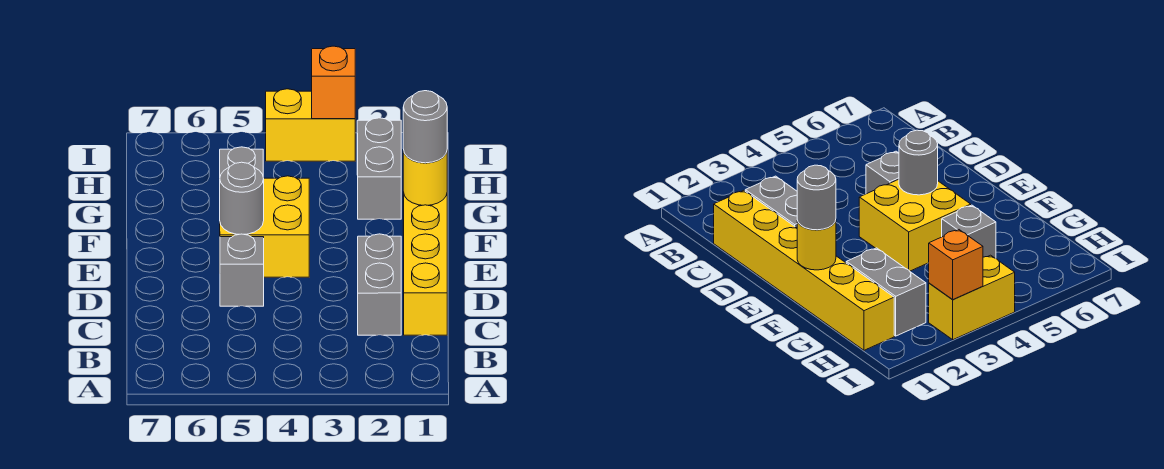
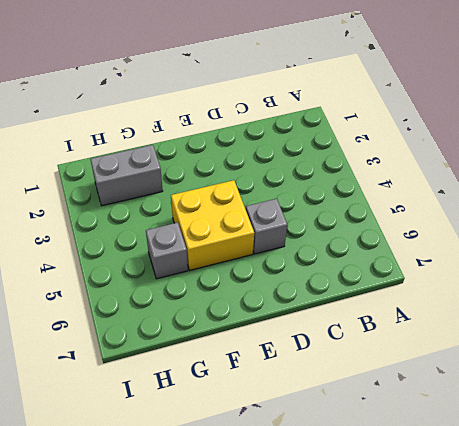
none -> yellow 1x6 brick [403,192,447,335]
none -> grey 1x2 brick [358,234,401,335]

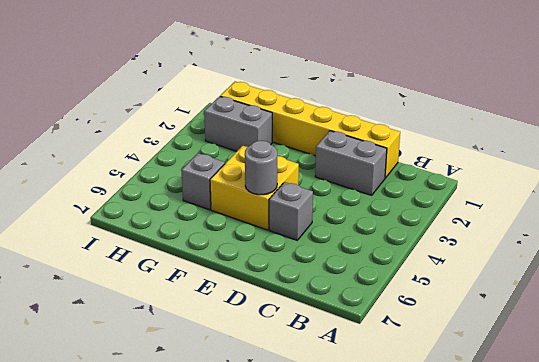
none -> yellow 1x2 brick [266,89,355,161]
none -> yellow 1x1 round brick [403,150,447,205]

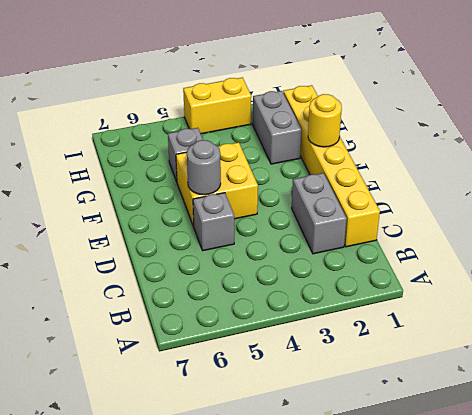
none -> orange 1x1 brick [312,46,355,119]
none -> grey 1x1 round brick [403,91,447,163]

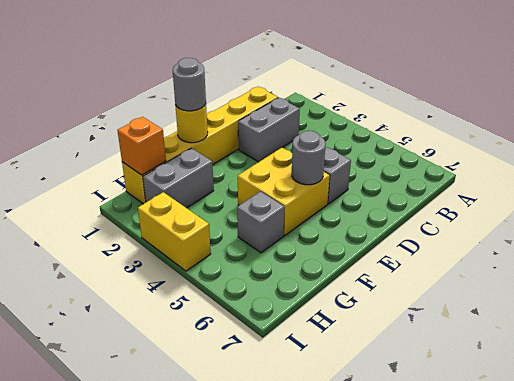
orange 1x1 brick [117,117,166,175] -> orange 1x1 brick moved to [312,46,355,119]

